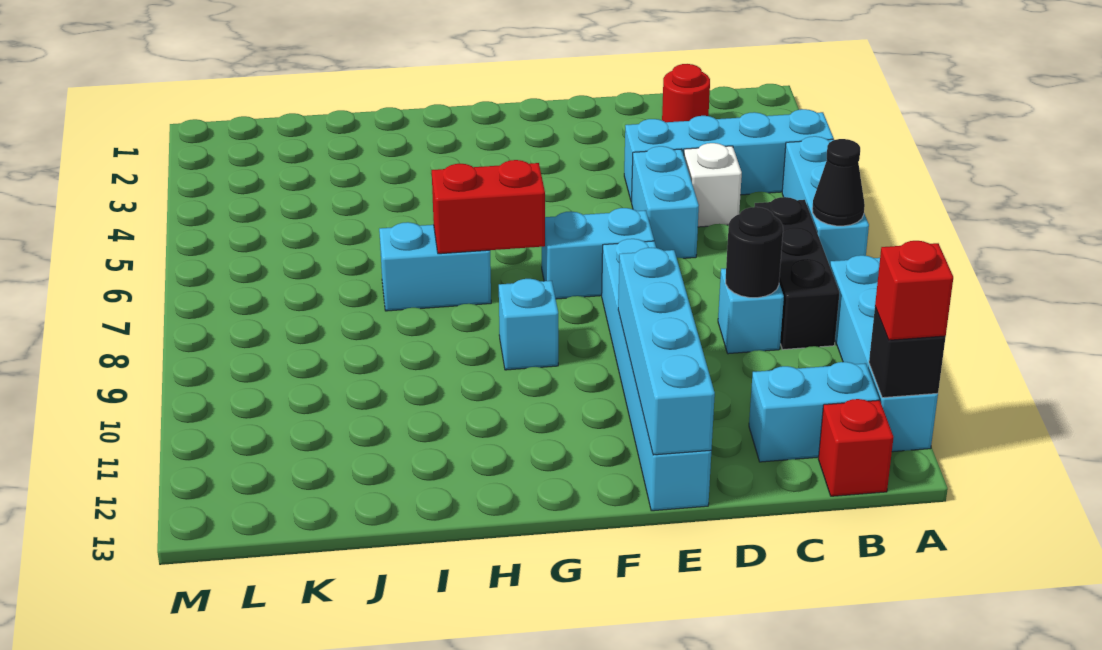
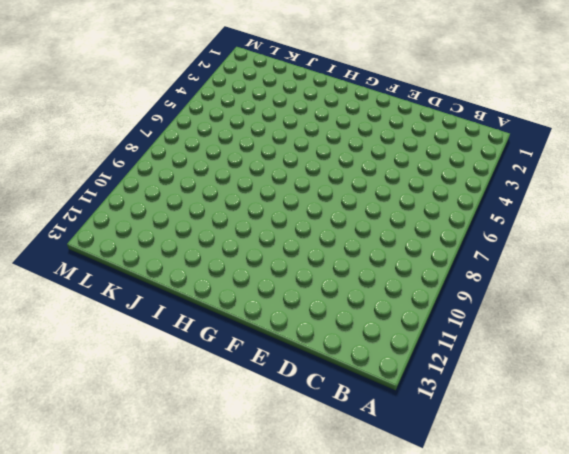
none -> cyan 1x4 brick [624,109,834,202]
none -> cyan 1x3 brick [782,136,869,266]
none -> cyan 1x4 brick [830,255,938,452]

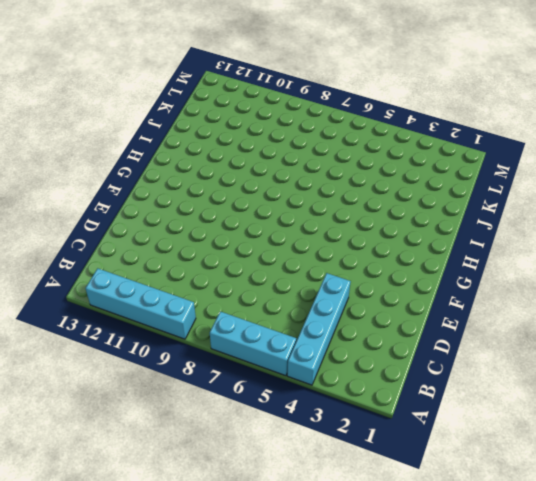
none -> black 1x3 brick [755,197,840,350]
none -> cyan 1x2 brick [749,362,879,462]
none -> red 1x1 brick [818,399,893,496]

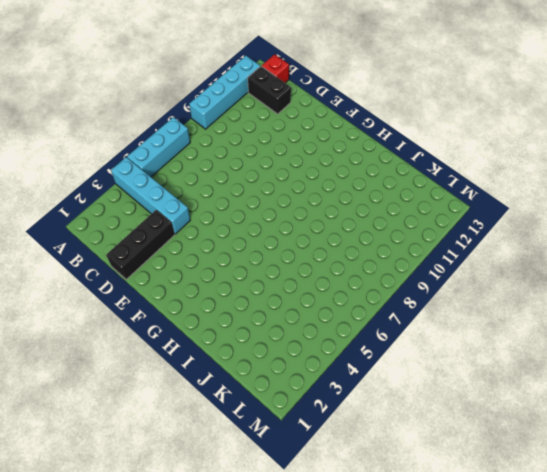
black 1x2 brick [248,66,291,114] -> cyan 1x2 brick [749,362,879,462]
black 1x3 brick [106,210,175,280] -> black 1x3 brick moved to [755,197,840,350]
none -> red 1x1 round brick [662,64,710,122]
none -> white 1x1 brick [684,143,742,227]
none -> cyan 1x1 brick [718,269,784,354]

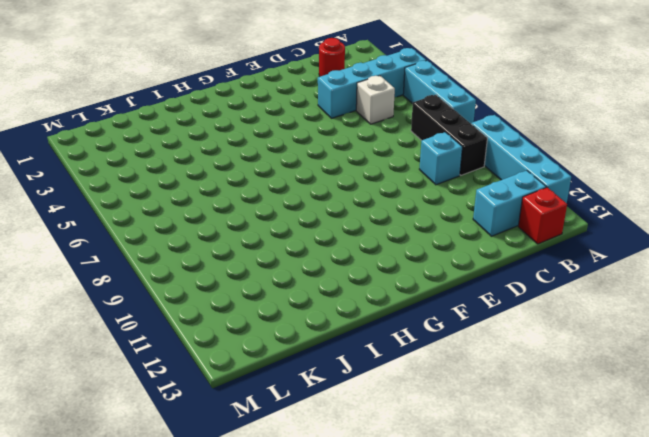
none -> cyan 1x2 brick [632,146,699,258]
none -> cyan 1x2 brick [542,208,654,299]
none -> cyan 1x6 brick [602,239,711,511]

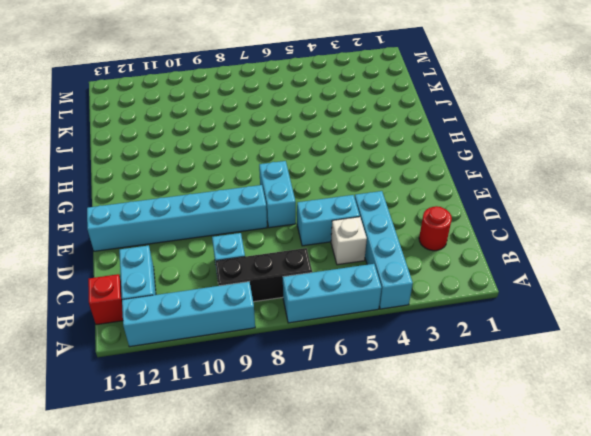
none -> cyan 1x1 brick [499,279,558,370]
none -> cyan 1x2 brick [379,222,491,311]
none -> black 1x1 cone [812,139,865,226]

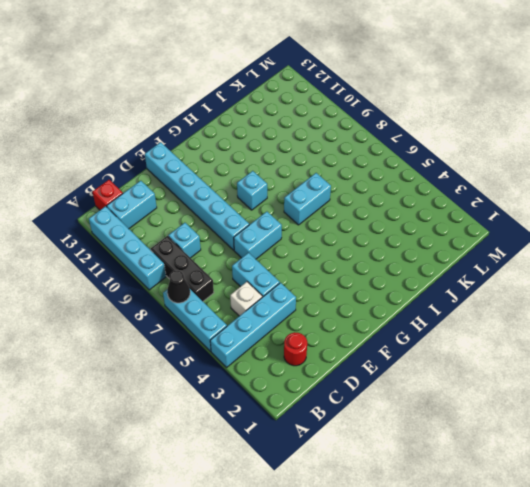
none -> black 1x1 brick [869,307,946,398]
none -> black 1x1 round brick [726,207,783,298]
none -> cyan 1x4 brick [618,248,715,455]

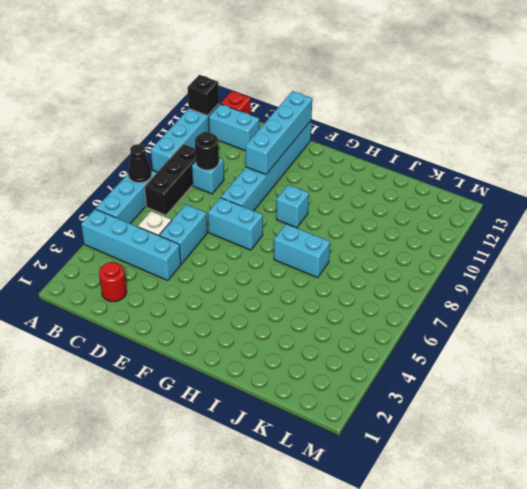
none -> red 1x2 brick [432,160,545,254]
none -> red 1x1 brick [875,241,953,340]

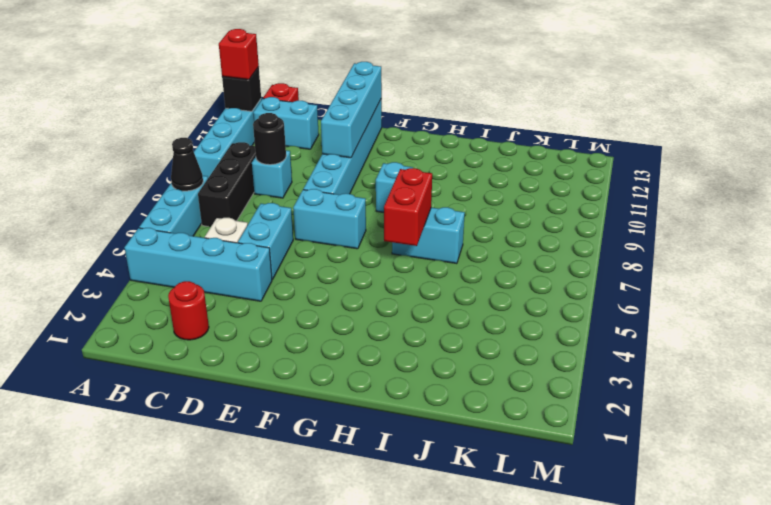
red 1x2 brick [384,168,432,246] -> red 1x2 brick turned to [432,160,545,254]

